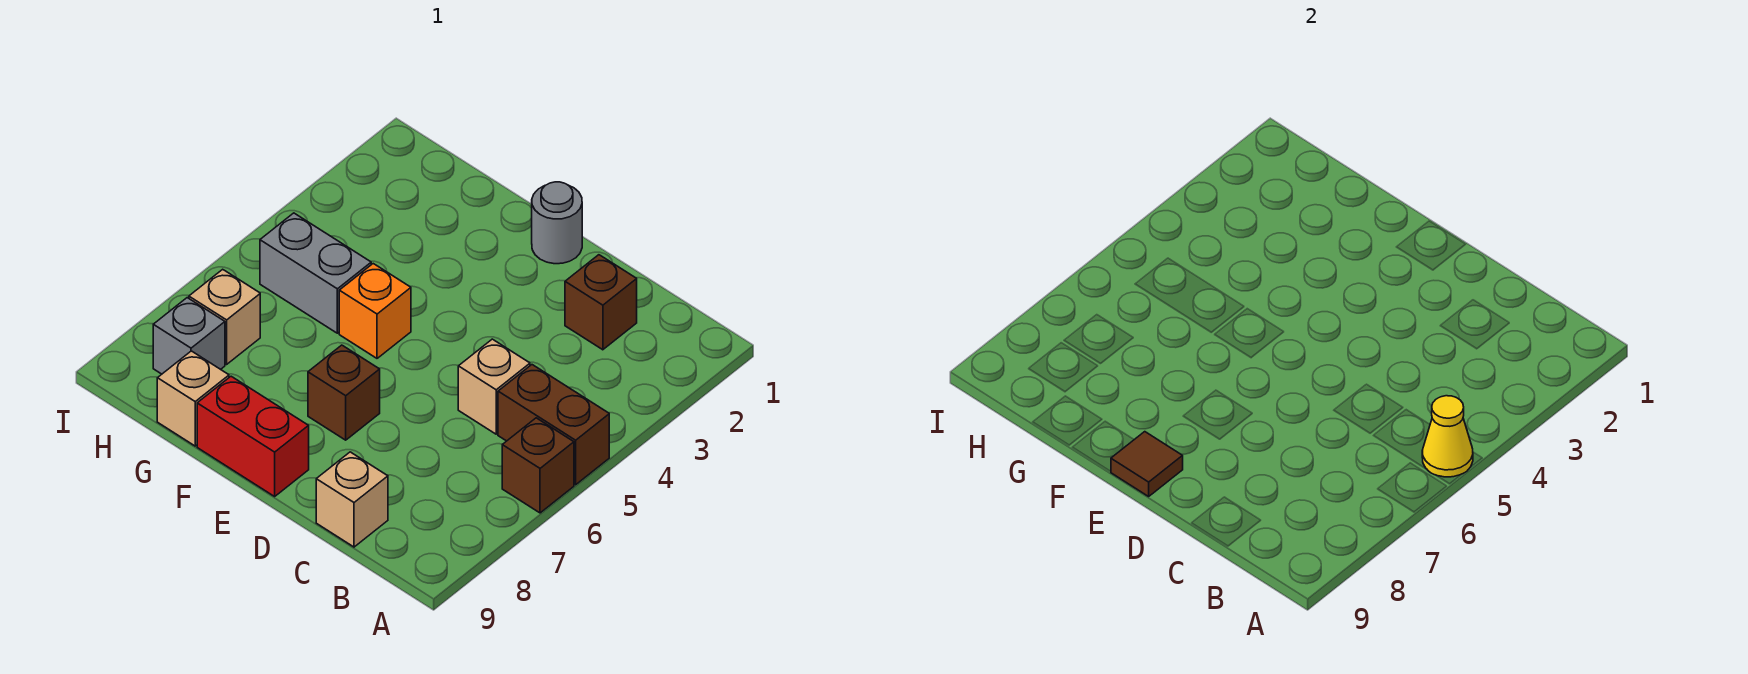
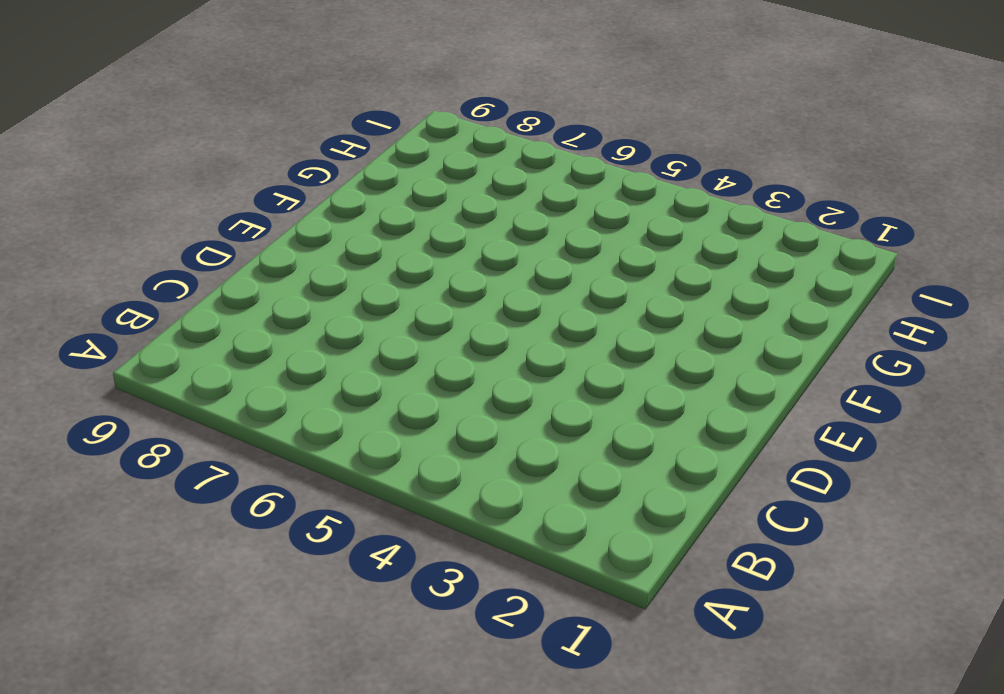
none -> brown 1x2 brick [498,365,609,485]
none -> brown 1x1 brick [502,418,574,513]
none -> brown 1x1 brick [565,255,637,350]

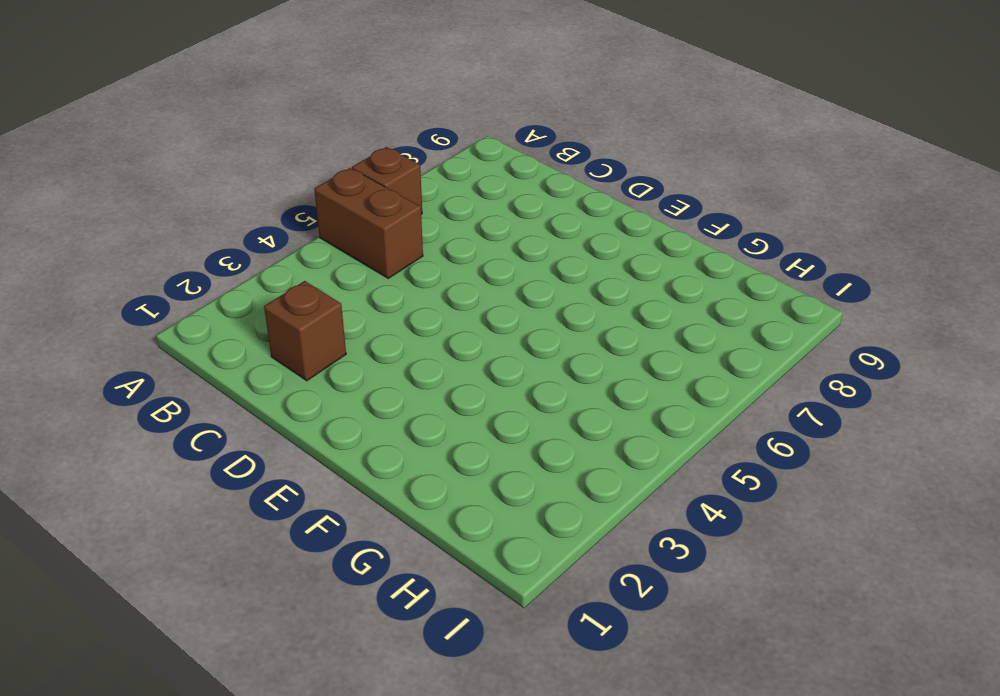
none -> tan 1x1 brick [458,339,530,434]
none -> tan 1x1 brick [316,452,388,547]
none -> grey 1x1 round brick [532,182,582,264]

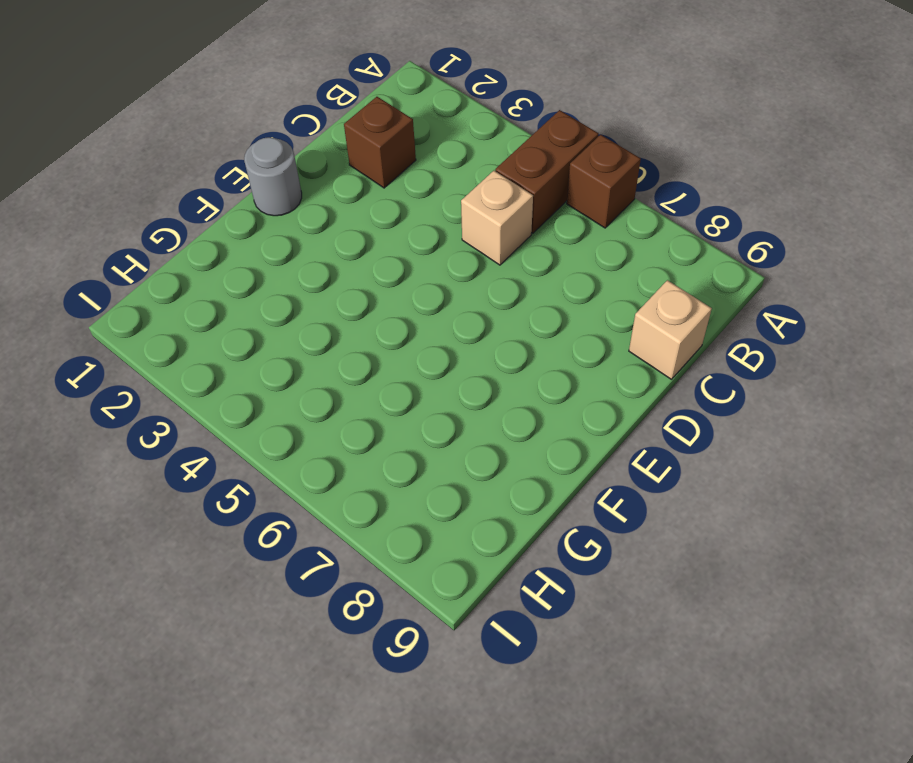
none -> brown 1x1 brick [308,345,380,440]
none -> red 1x2 brick [197,376,309,496]
none -> orange 1x1 brick [339,264,411,358]

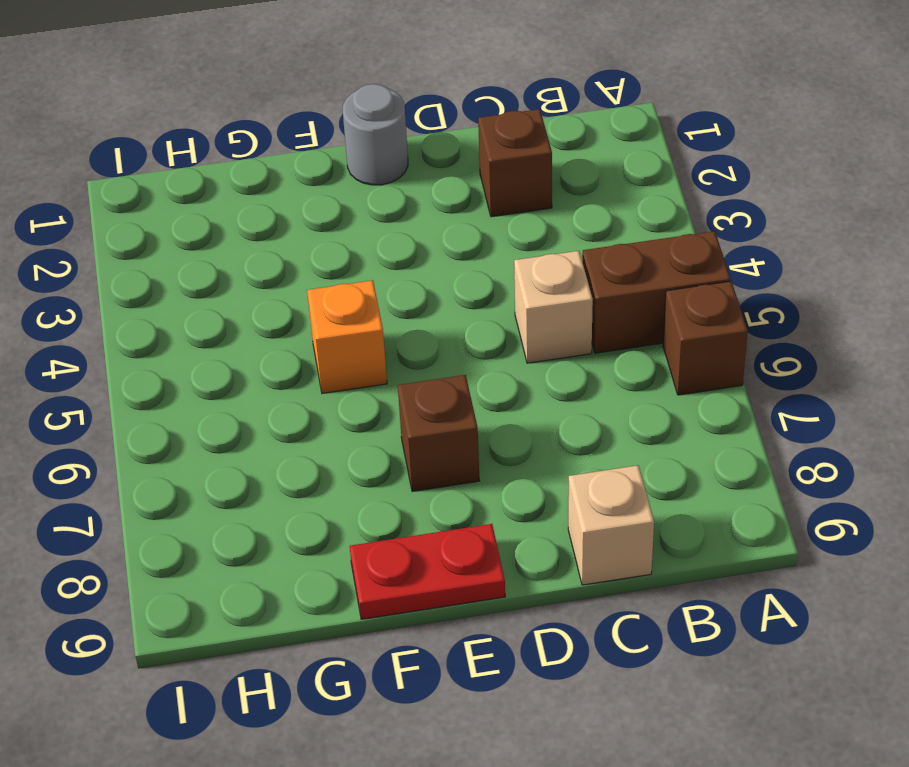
red 1x2 plate [350,524,505,619] -> red 1x2 brick [197,376,309,496]
none -> grey 1x2 brick [260,213,371,333]
none -> tan 1x1 brick [157,351,229,446]
none -> tan 1x1 brick [189,269,260,364]

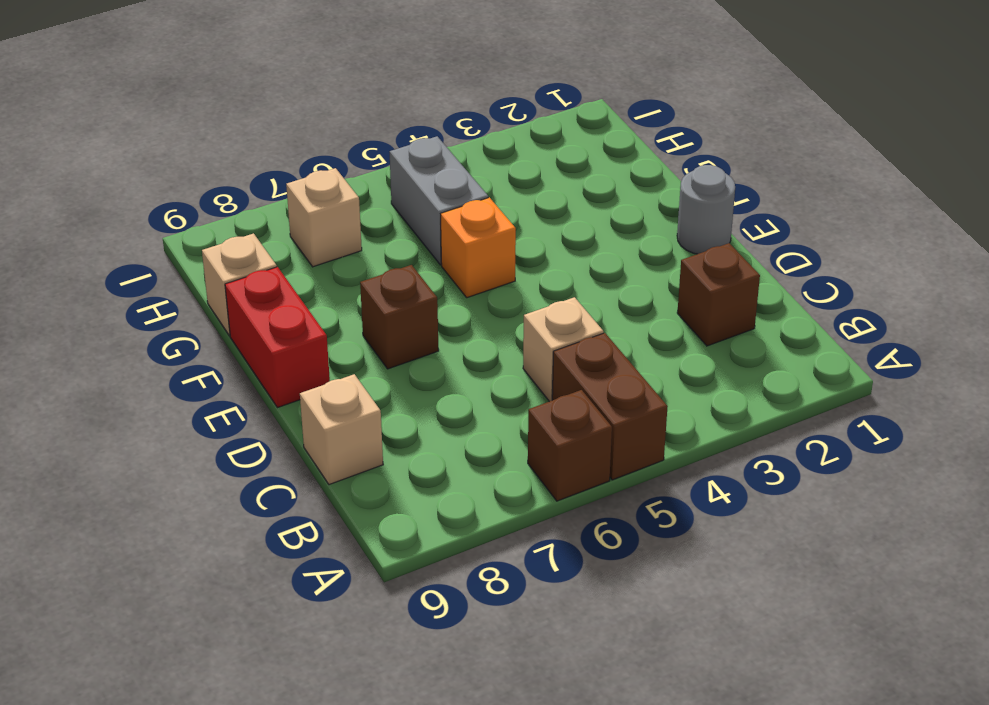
none -> grey 1x1 brick [153,298,225,374]
none -> yellow 1x1 cone [1422,396,1473,477]
none -> brown 1x1 tile [1111,432,1183,496]

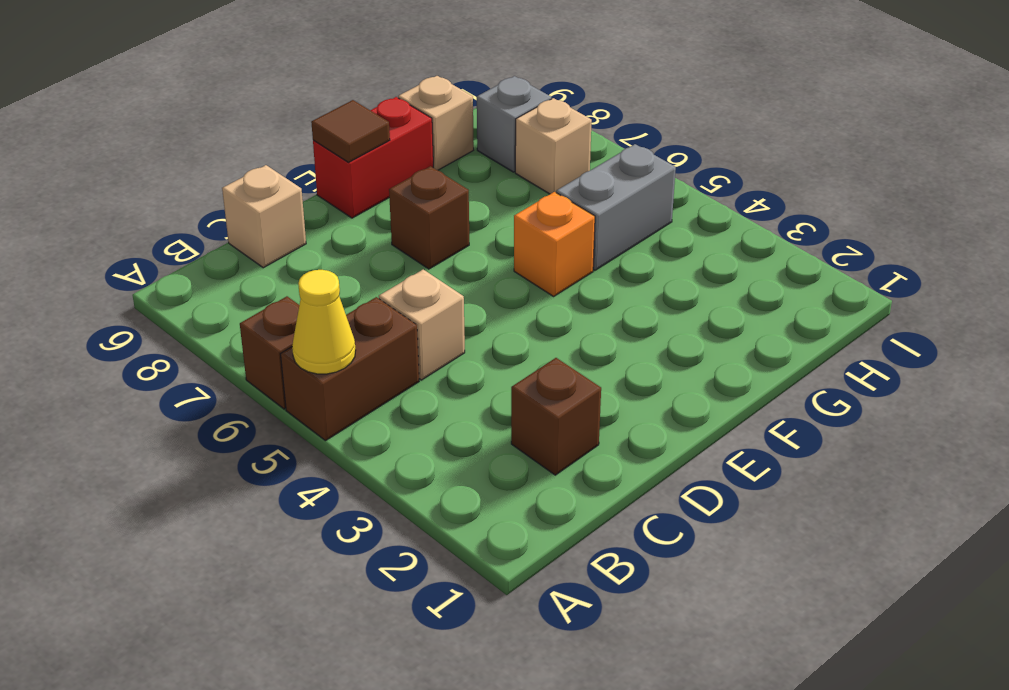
none -> grey 1x1 round brick [532,182,582,264]

